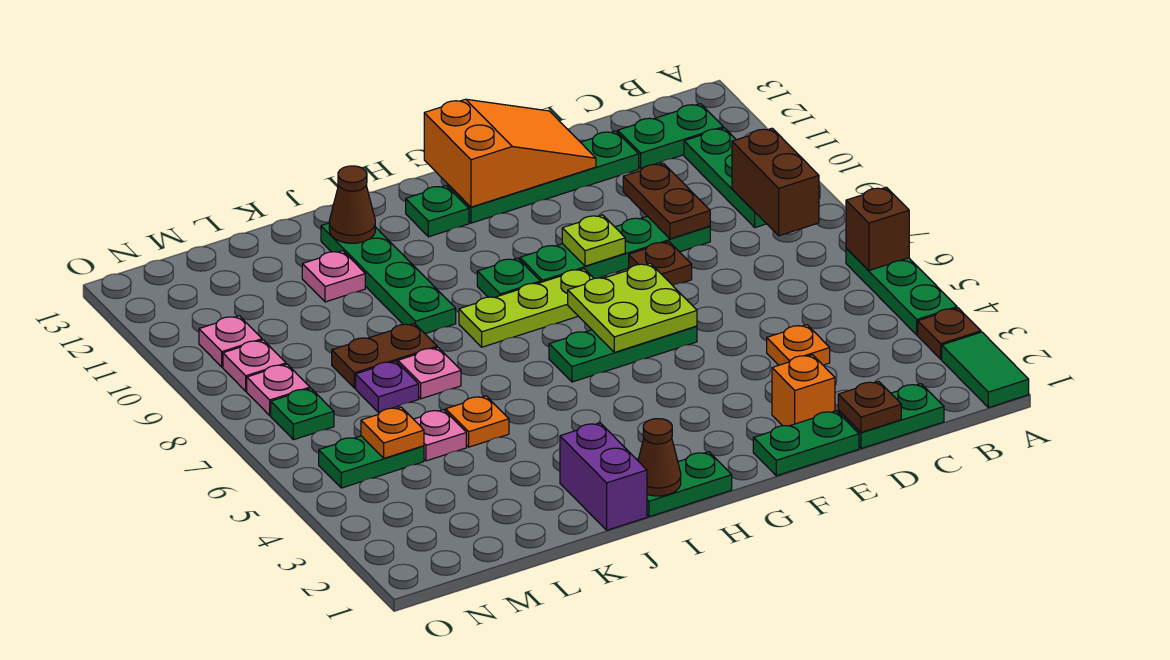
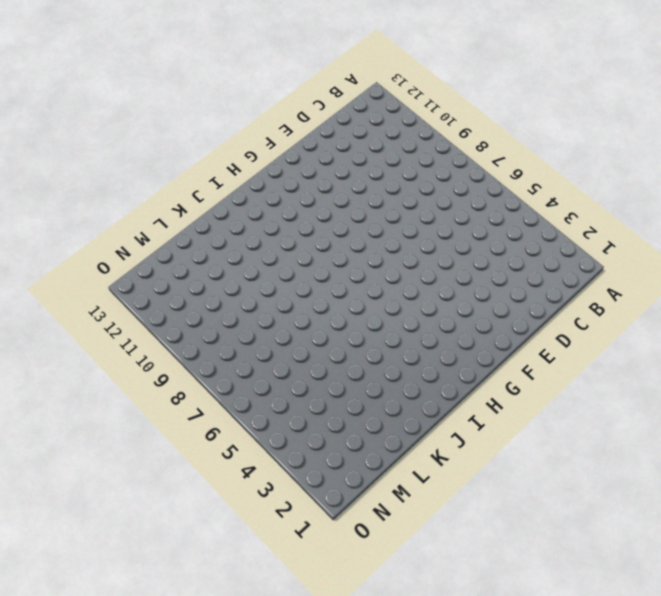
none -> green 1x2 tile [942,332,1029,408]
none -> brown 1x1 plate [918,308,981,359]
none -> green 1x3 plate [846,248,957,335]
none -> green 1x3 plate [684,128,766,227]

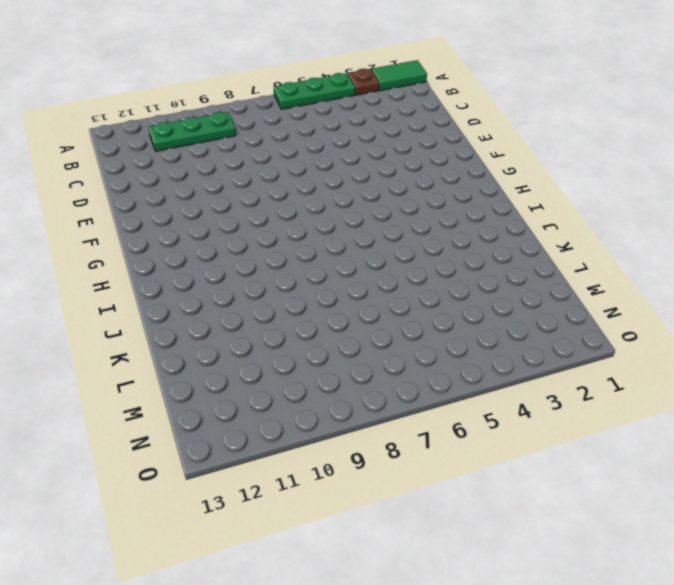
none -> green 1x2 plate [618,104,723,168]
none -> green 1x2 plate [838,384,944,449]
none -> orange 1x1 plate [767,325,830,365]
none -> green 1x4 plate [520,216,710,282]

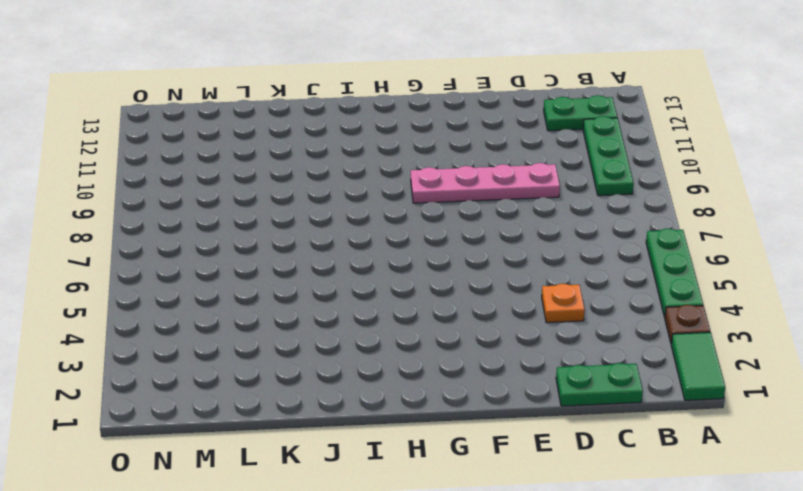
pink 1x4 plate [411,163,560,203] -> green 1x4 plate [520,216,710,282]
none -> green 1x4 plate [448,131,639,223]
none -> green 1x2 plate [753,411,859,476]
none -> orange 1x1 brick [772,355,835,426]
none -> brown 1x1 plate [629,241,692,285]

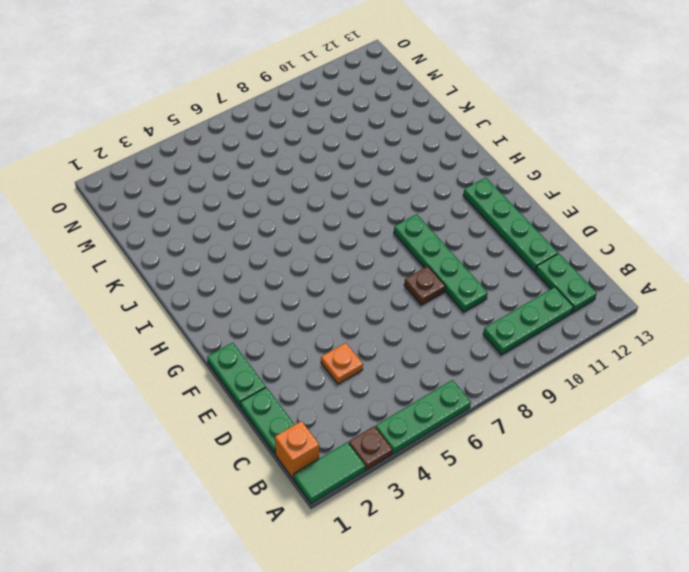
orange 1x1 brick [275,421,319,478] -> orange 1x1 brick moved to [772,355,835,426]
none -> green 1x3 plate [549,326,697,382]
none -> lime 1x3 plate [459,269,594,347]
none -> green 1x2 plate [647,452,732,517]
none -> green 1x1 plate [477,258,541,297]

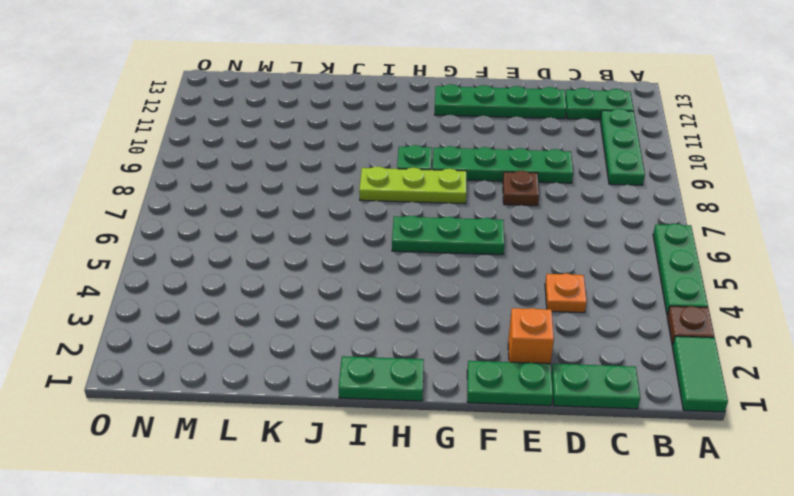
none -> green 1x1 plate [406,186,469,237]
none -> purple 1x2 brick [560,423,647,530]
none -> green 1x4 plate [321,223,456,334]
none -> orange 1x1 plate [446,396,509,447]

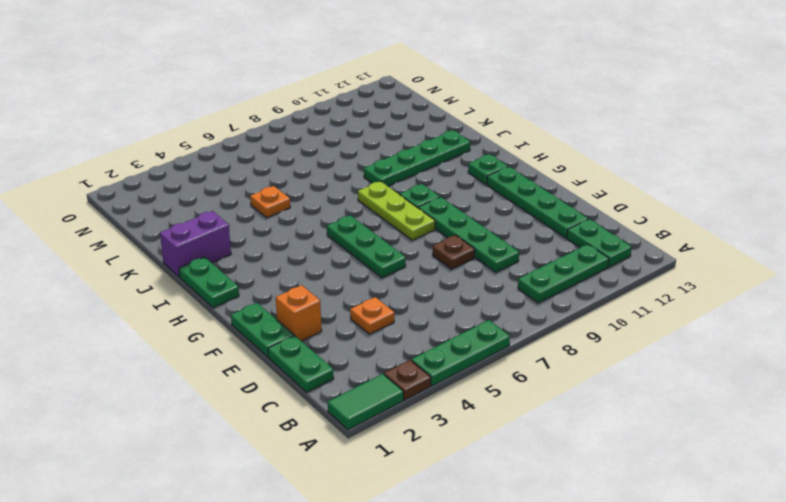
none -> pink 1x1 plate [398,348,461,399]
none -> brown 1x2 plate [332,323,437,388]
none -> pink 1x1 plate [302,251,365,302]
none -> pink 1x1 plate [414,410,466,461]

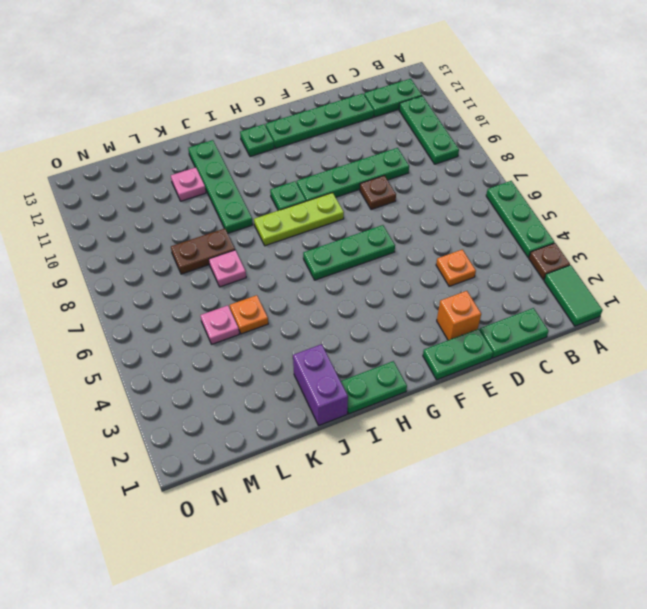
none -> purple 1x1 plate [356,361,419,412]
none -> green 1x2 plate [319,436,424,488]
none -> green 1x1 plate [271,388,334,440]
none -> pink 1x1 plate [247,364,310,415]

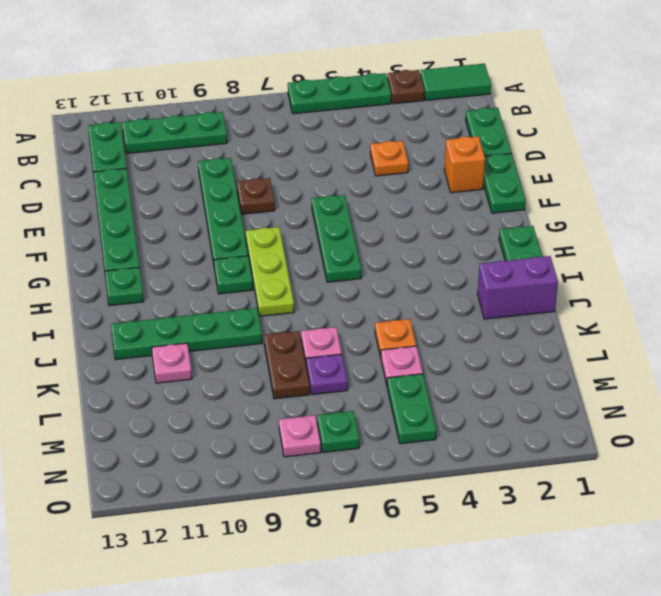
none -> pink 1x1 plate [223,340,286,391]
none -> pink 1x1 plate [199,316,262,367]
none -> brown 1x1 brick [846,187,909,271]
none -> brown 1x2 brick [732,128,819,236]

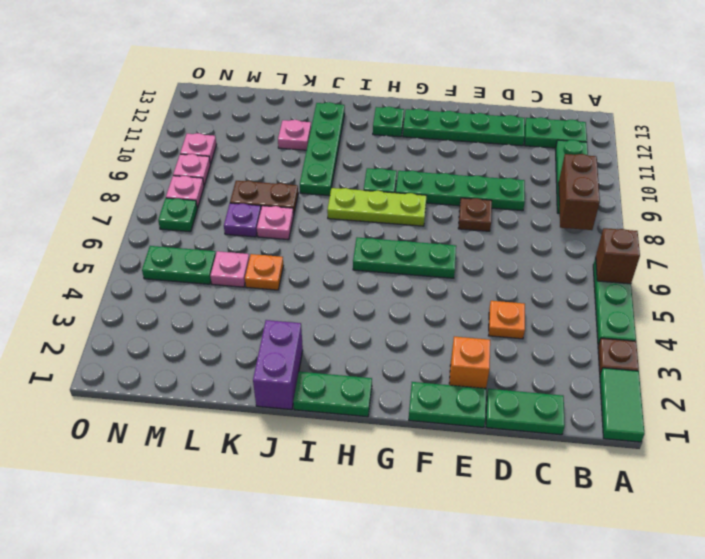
none -> brown 1x1 plate [838,381,901,433]
none -> brown 1x2 plate [623,163,710,239]
none -> orange 2x3 slope [424,99,596,207]
none -> lime 2x2 plate [568,263,697,352]

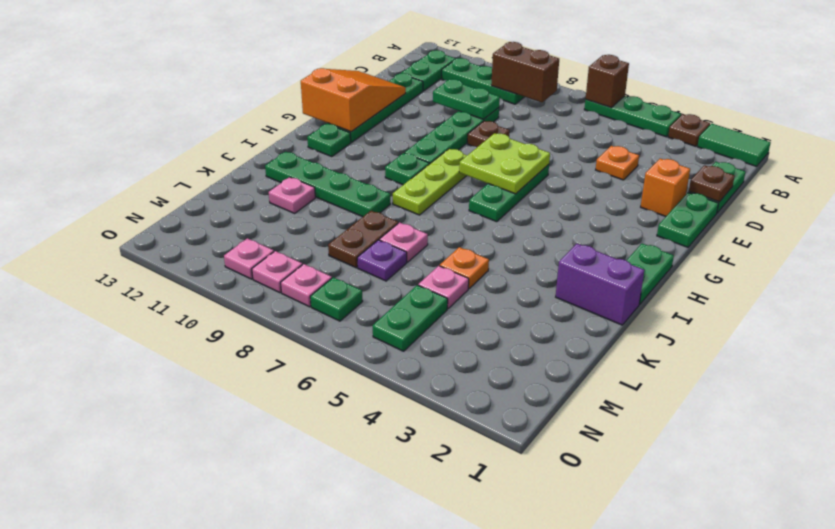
green 1x2 plate [433,79,500,119] -> brown 1x2 plate [623,163,710,239]
none -> lime 1x1 plate [562,215,625,266]
none -> brown 1x1 cone [638,419,681,496]
none -> brown 1x1 cone [329,166,375,243]
none -> orange 1x1 plate [361,407,424,458]

